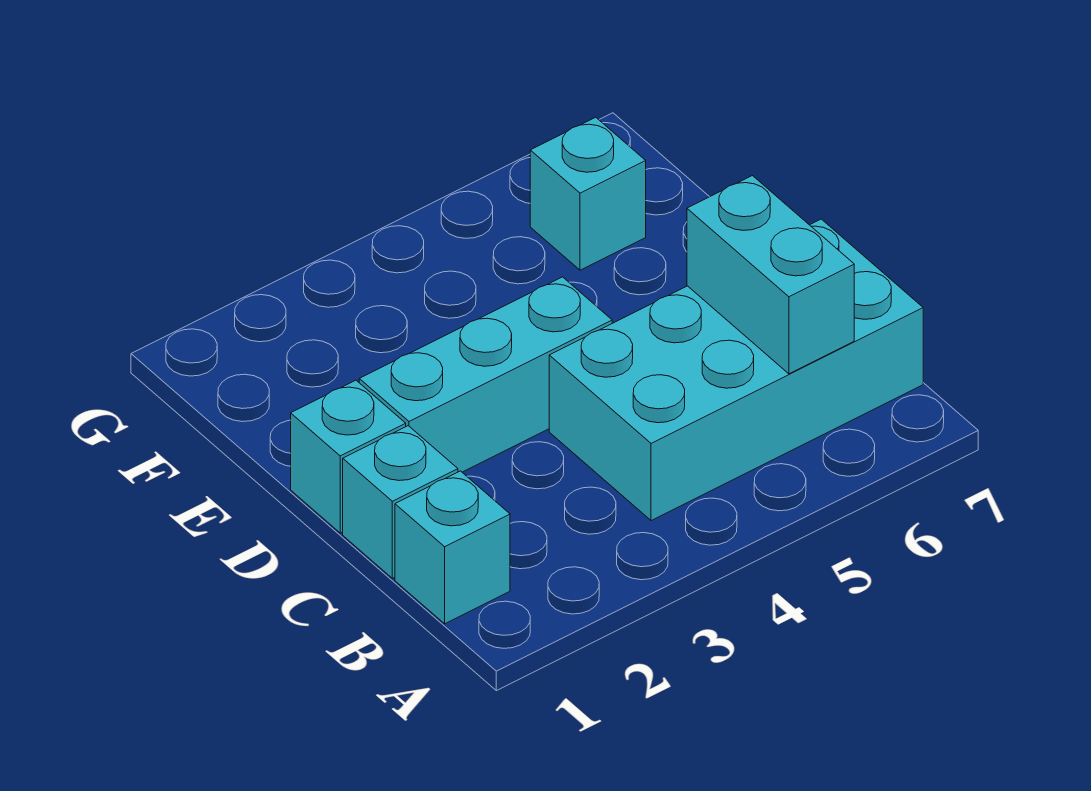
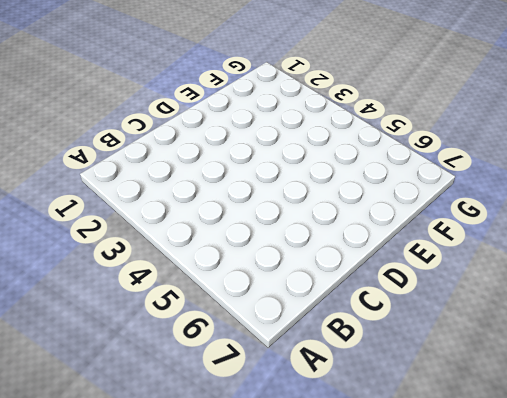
none -> cyan 1x1 brick [395,471,510,624]
none -> cyan 2x4 brick [549,219,923,521]

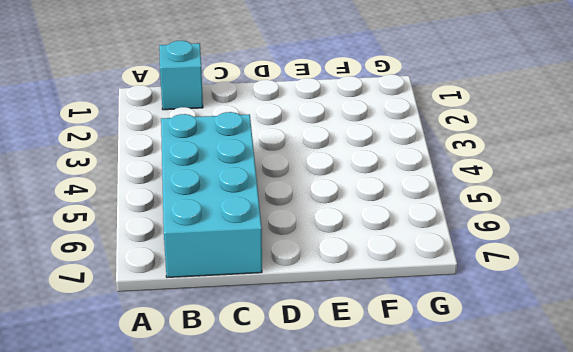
none -> cyan 1x1 brick [343,426,458,578]
none -> cyan 1x1 brick [291,380,406,533]

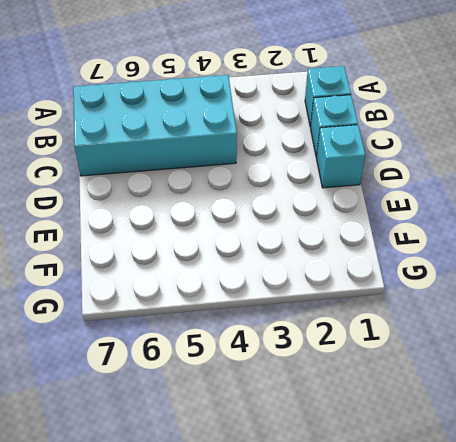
none -> cyan 1x3 brick [359,277,612,472]
none -> cyan 1x1 brick [530,117,646,270]

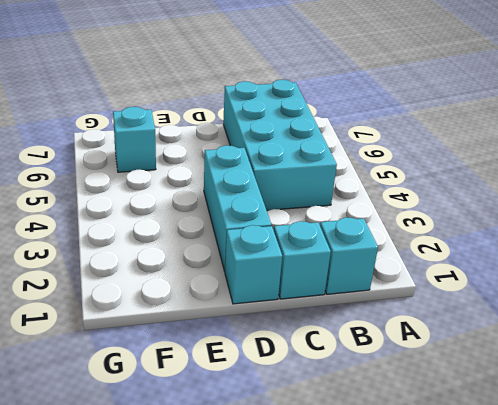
none -> cyan 1x2 brick [687,176,854,374]

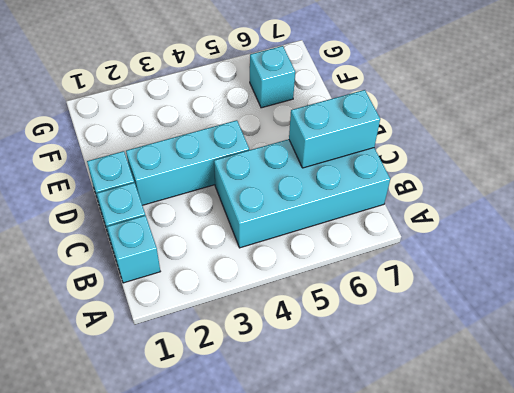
cyan 1x2 brick [289,90,380,168] -> cyan 1x2 brick turned to [687,176,854,374]

